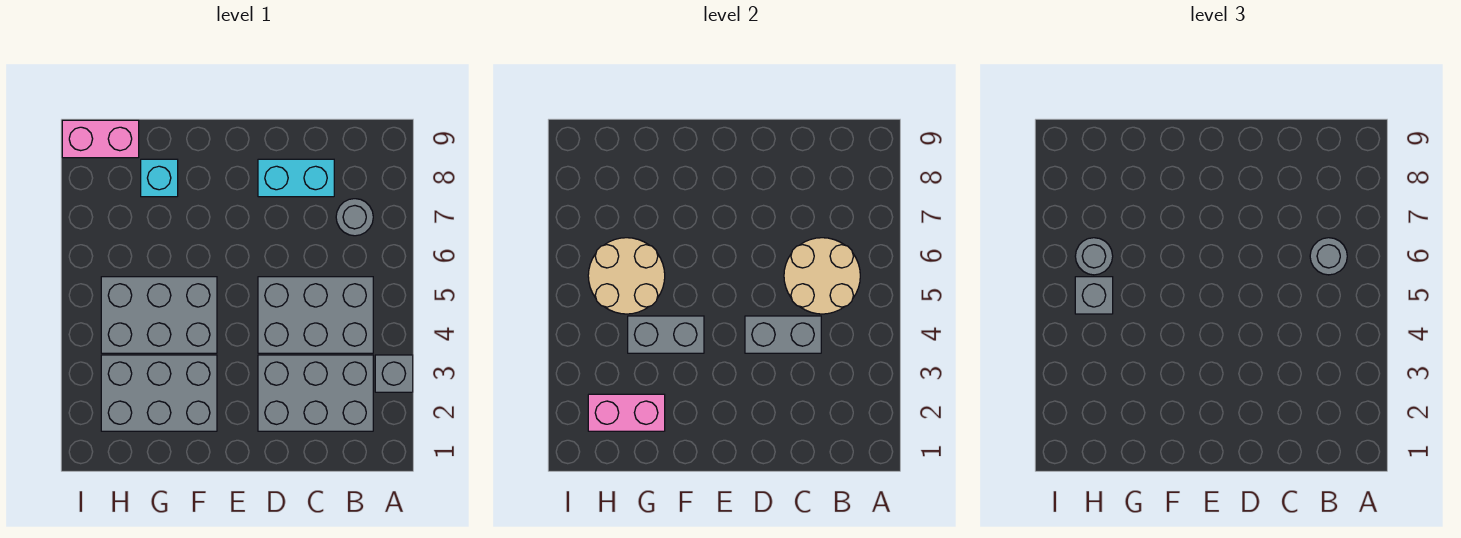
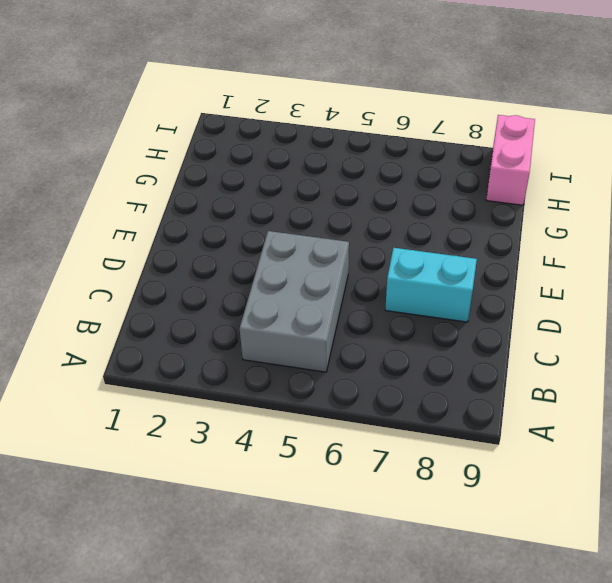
cyan 1x2 brick [385,248,477,322] -> cyan 1x2 brick turned to [258,159,334,197]
none -> grey 1x1 brick [375,355,413,392]
none -> grey 2x3 brick [258,355,373,431]
none -> grey 1x1 round brick [336,199,373,236]

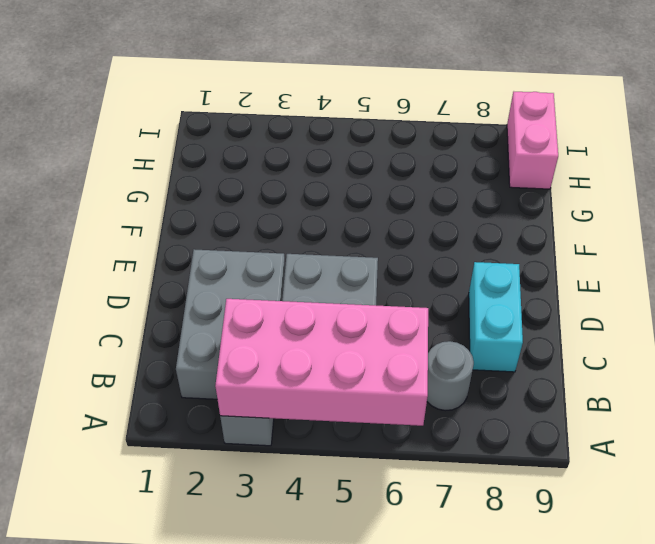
pink 2x4 brick [215,299,428,426] -> tan 2x2 round brick [784,238,860,314]
none -> grey 2x3 brick [101,355,217,431]
none -> grey 2x3 brick [101,277,217,353]
none -> cyan 1x1 brick [141,159,178,197]

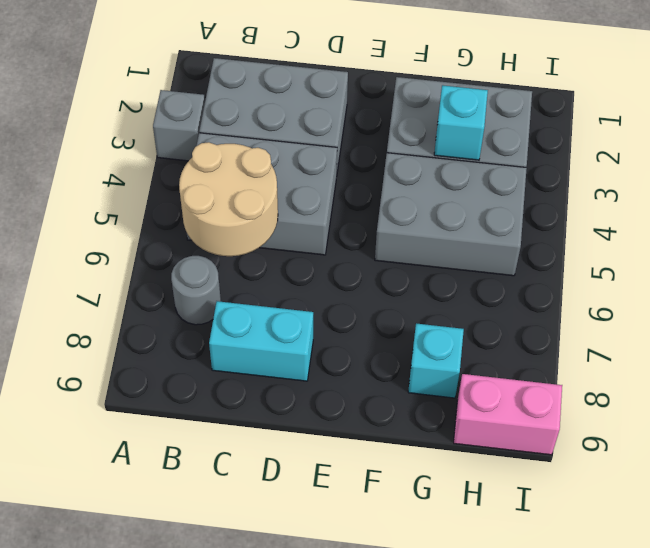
cyan 1x1 brick [434,85,488,160] -> none
none -> grey 1x2 brick [745,316,821,353]
none -> grey 1x2 brick [628,316,704,353]
none -> pink 1x2 brick [588,394,665,431]

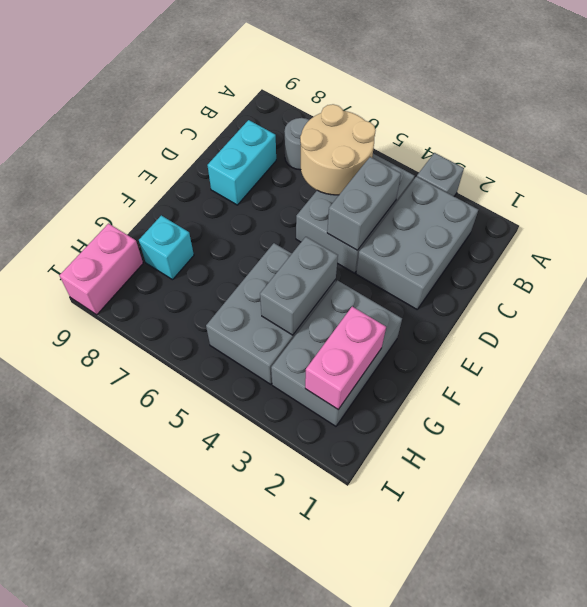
none -> tan 2x2 round brick [588,238,665,314]
none -> grey 1x1 round brick [1310,238,1347,275]
none -> grey 1x1 brick [1075,277,1113,314]

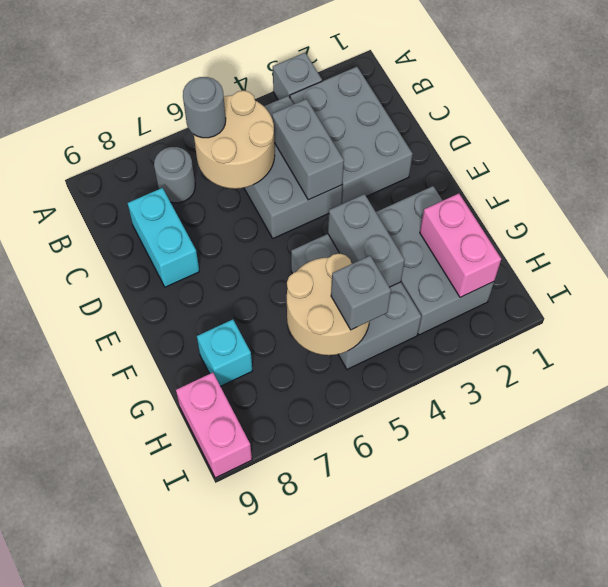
none -> grey 1x1 round brick [1075,238,1113,275]

